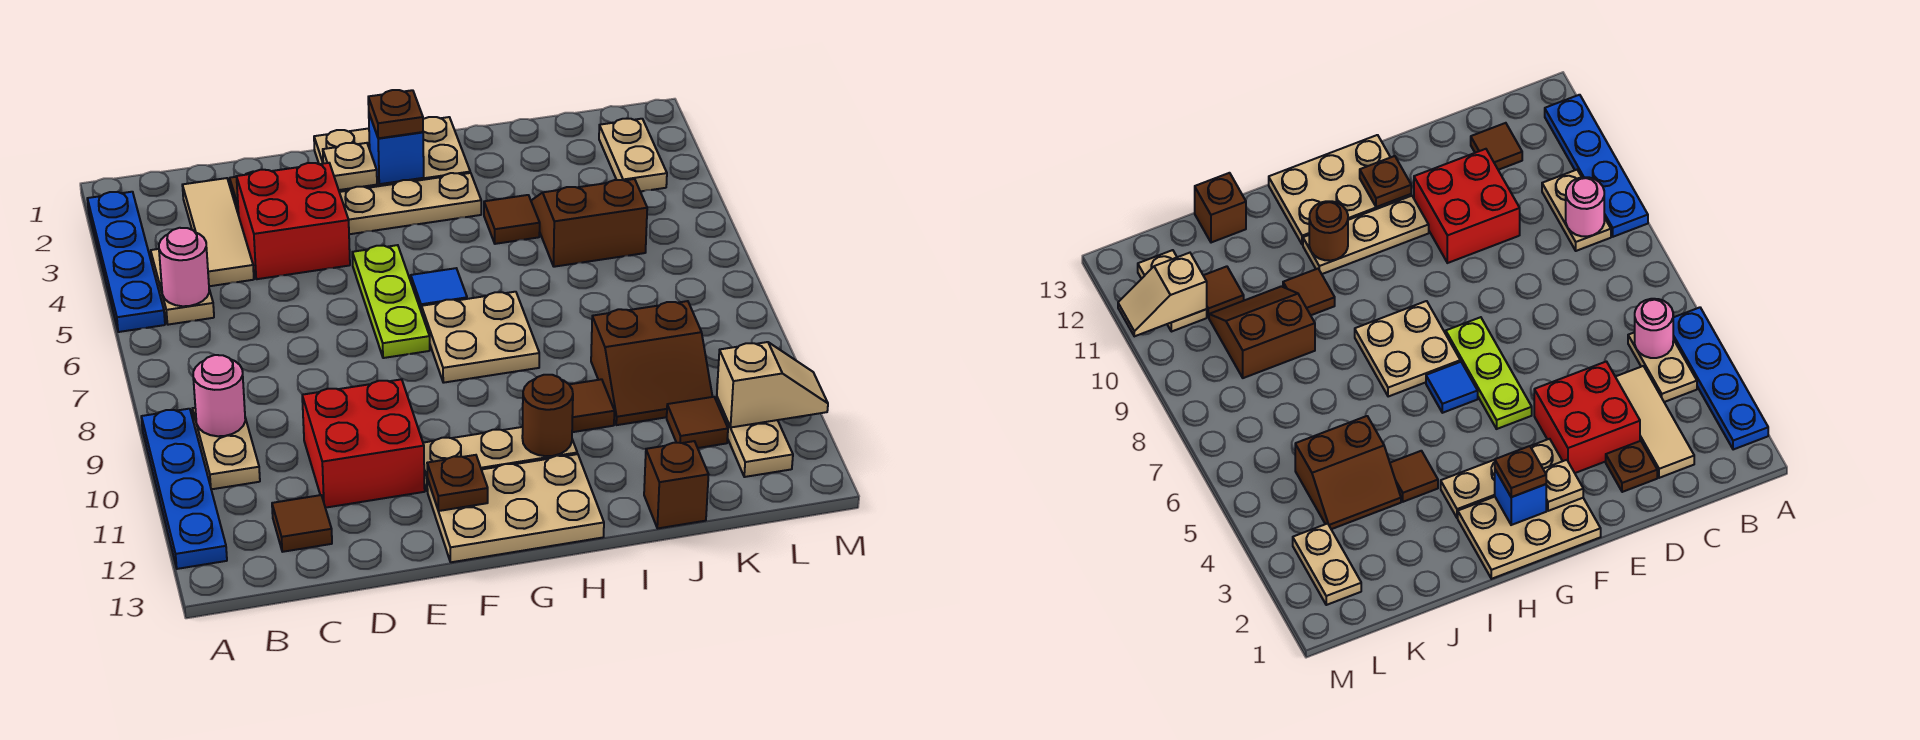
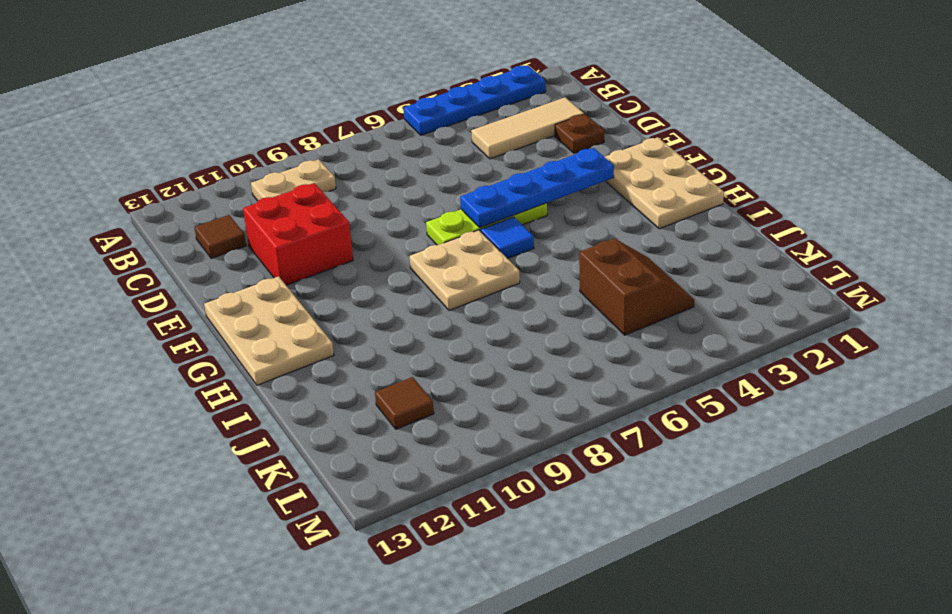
blue 1x4 plate [460,148,614,228] -> blue 1x4 plate moved to [141,409,227,569]
none -> tan 1x2 plate [151,249,214,325]
none -> red 2x2 brick [236,163,350,279]
none -> tan 1x3 plate [339,173,481,234]
none -> tan 1x3 plate [423,427,577,491]

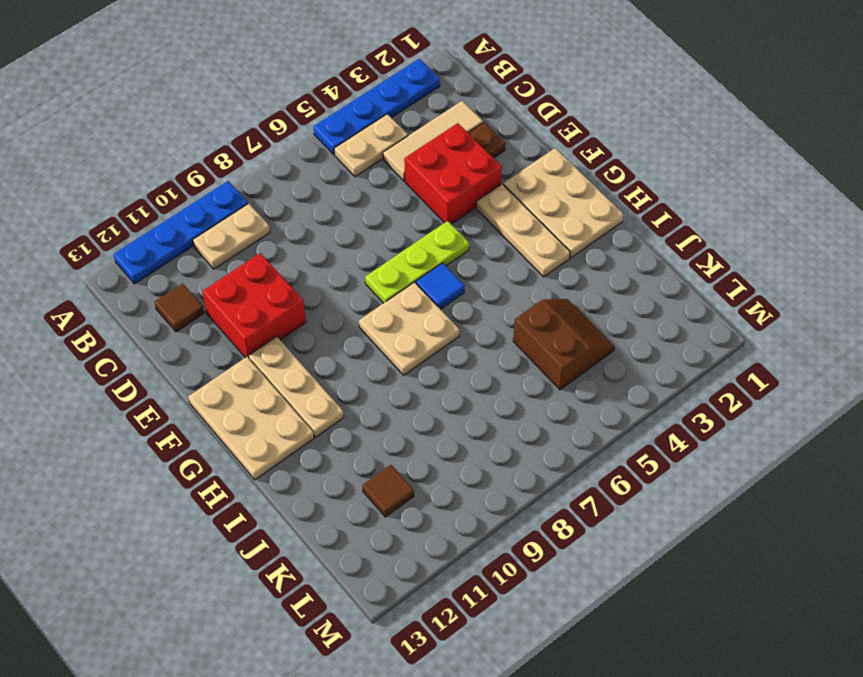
none -> brown 1x1 tile [484,195,540,244]
none -> brown 1x1 tile [569,379,614,432]
none -> brown 2x2 slope [591,301,712,425]
none -> brown 1x1 brick [644,441,709,528]

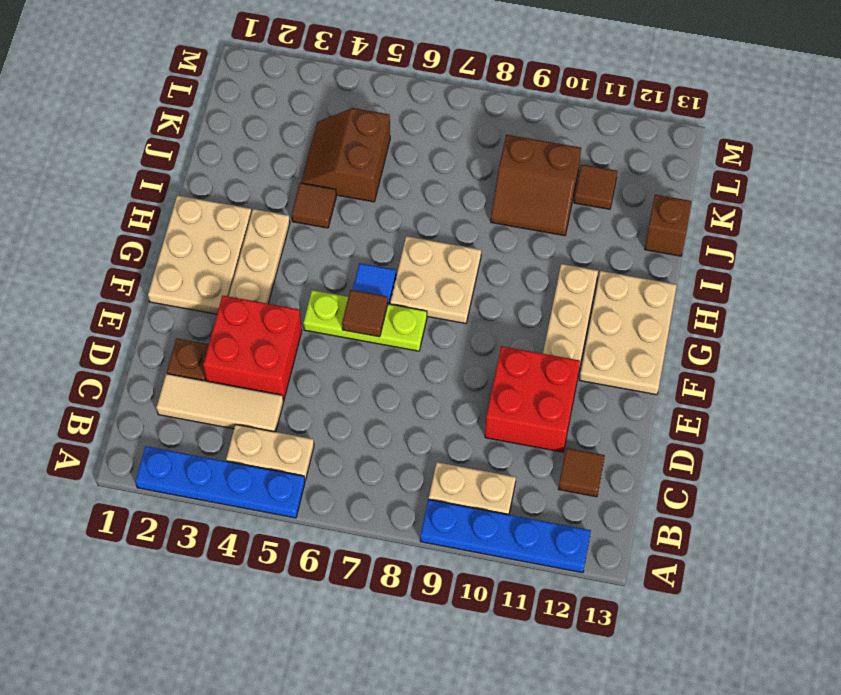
brown 1x1 tile [342,290,388,337] -> brown 1x1 tile moved to [569,379,614,432]
brown 2x2 slope [491,135,581,236] -> brown 2x2 slope turned to [591,301,712,425]
none -> tan 1x2 plate [599,119,667,192]
none -> tan 1x2 plate [716,398,793,477]
none -> pink 1x1 round brick [159,228,209,306]
none -> pink 1x1 round brick [193,355,245,436]

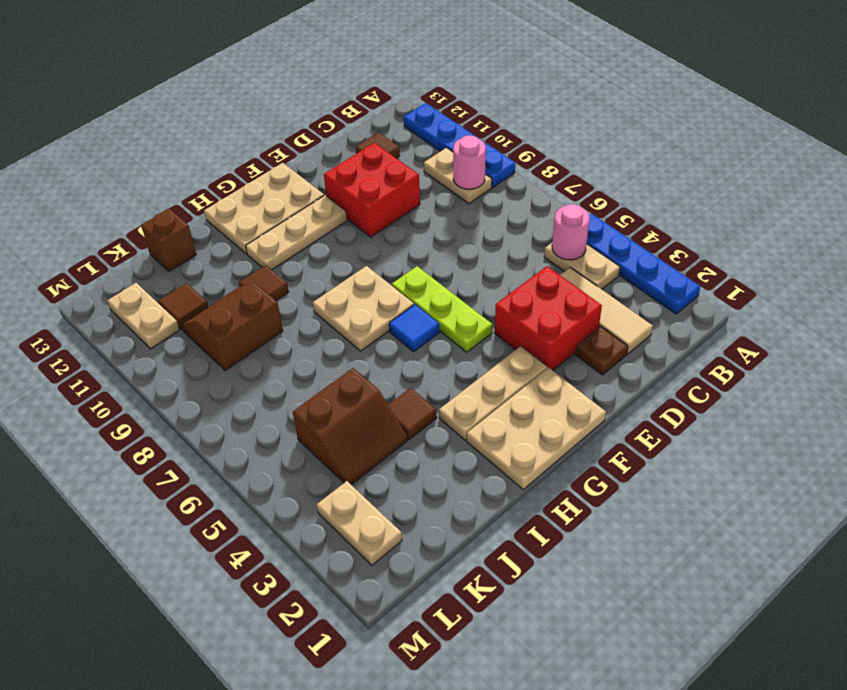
none -> tan 1x1 plate [323,143,377,190]
none -> brown 1x1 plate [427,455,488,511]
none -> blue 1x1 brick [369,114,424,184]
none -> brown 1x1 round brick [522,375,573,456]

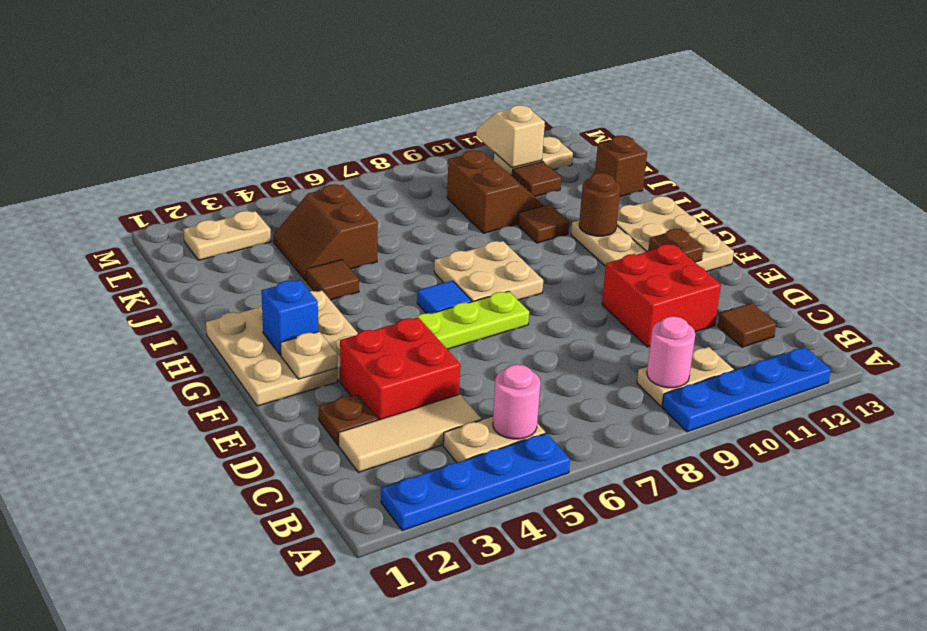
none -> brown 1x1 plate [368,90,423,138]

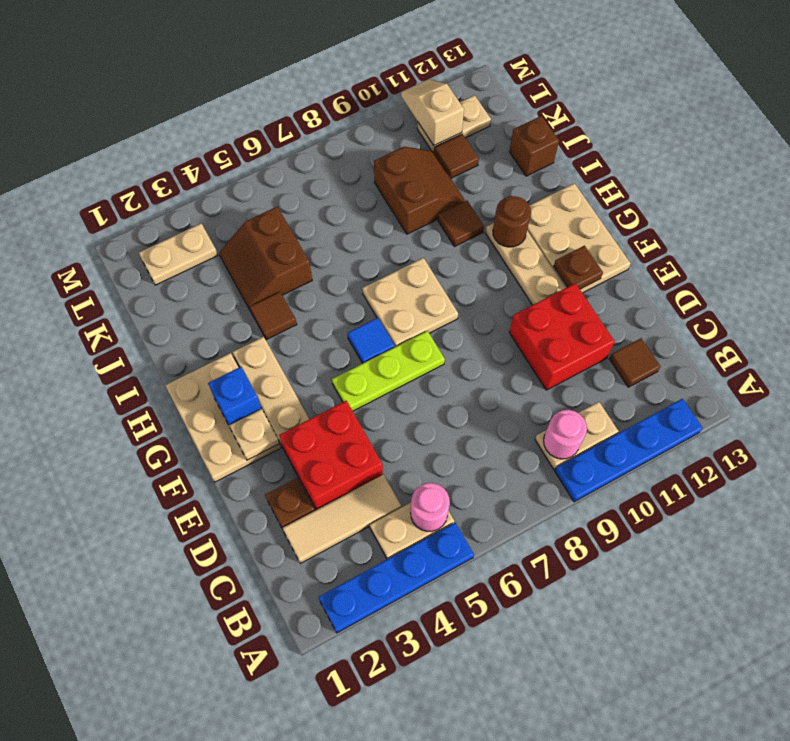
none -> brown 1x1 plate [368,90,423,138]

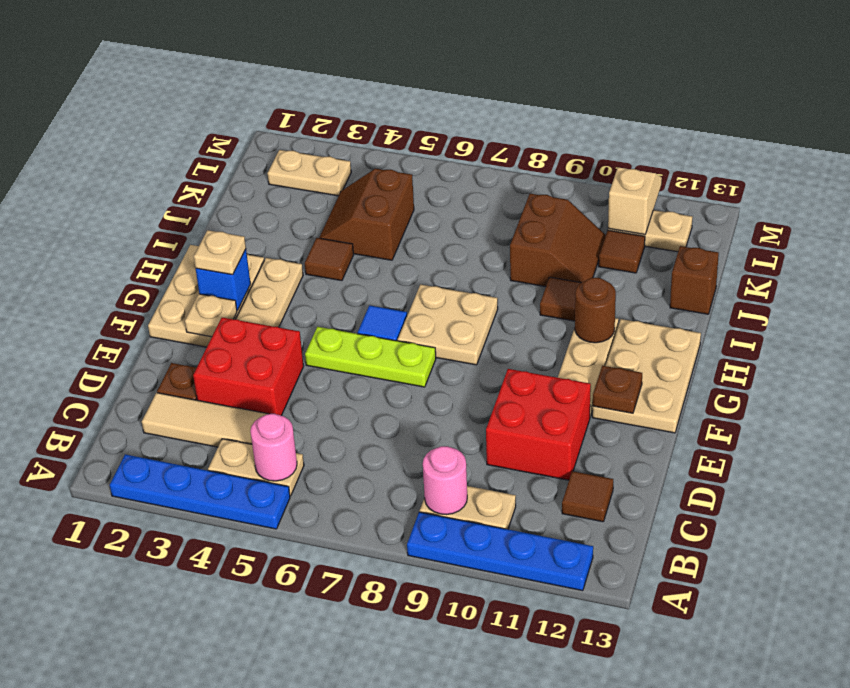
tan 1x1 plate [194,230,246,275] -> brown 1x1 plate [368,90,423,138]

